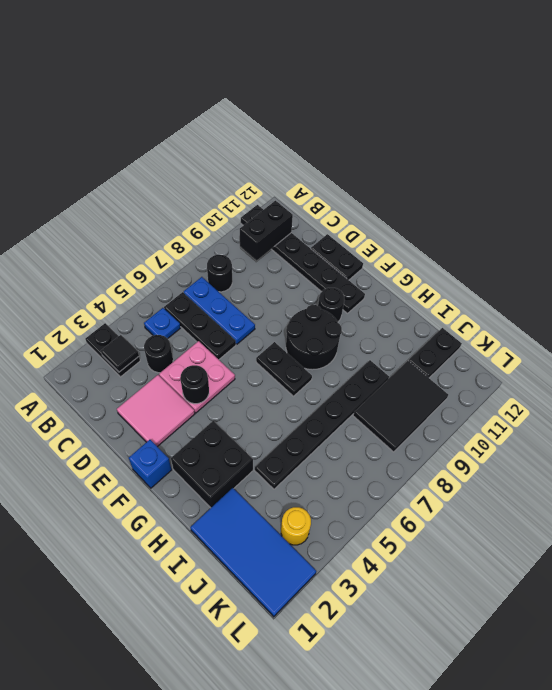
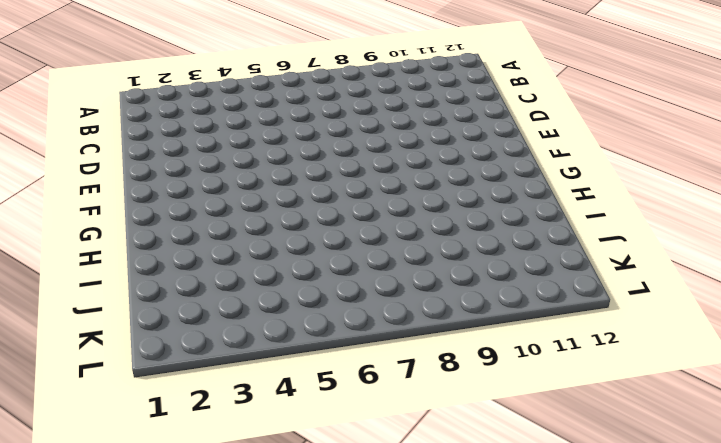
none -> black 1x2 plate [85,323,140,377]
none -> black 1x6 plate [241,205,365,313]
none -> blue 1x1 plate [144,308,180,339]

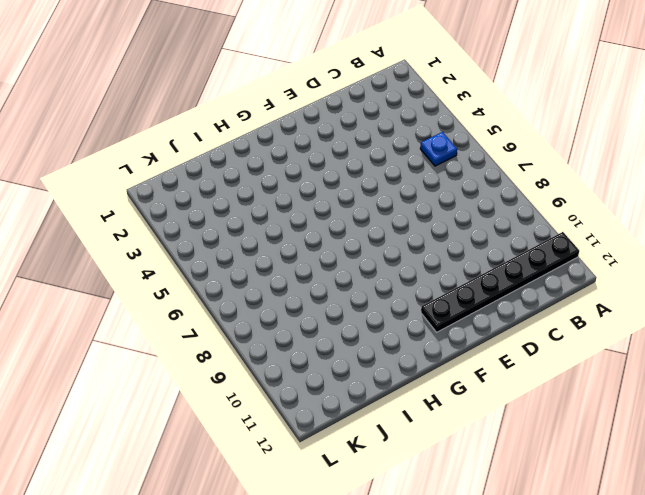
none -> black 1x2 plate [85,323,140,377]
none -> black 1x3 plate [164,292,236,359]
none -> blue 1x3 plate [184,277,255,344]

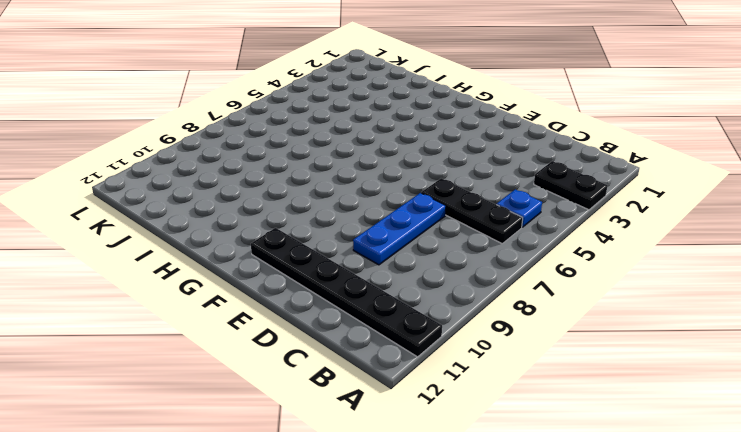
blue 1x3 plate [353,193,446,265] -> blue 1x3 plate turned to [184,277,255,344]
none -> black 1x1 round brick [207,255,232,292]
none -> black 1x1 round brick [144,335,173,373]
none -> pink 2x2 tile [117,375,195,447]

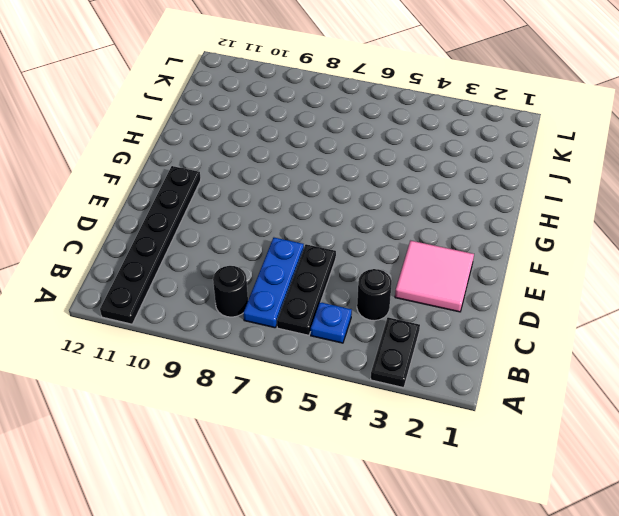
none -> pink 2x2 plate [159,341,235,413]
none -> black 1x2 plate [311,234,363,280]
none -> blue 1x1 brick [129,440,172,488]

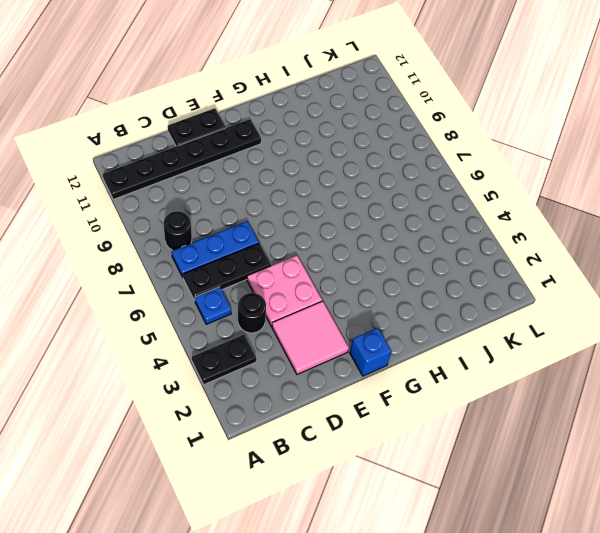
none -> black 1x2 plate [256,342,312,396]
none -> black 2x2 round brick [286,305,342,370]
none -> black 1x1 round brick [318,288,344,322]

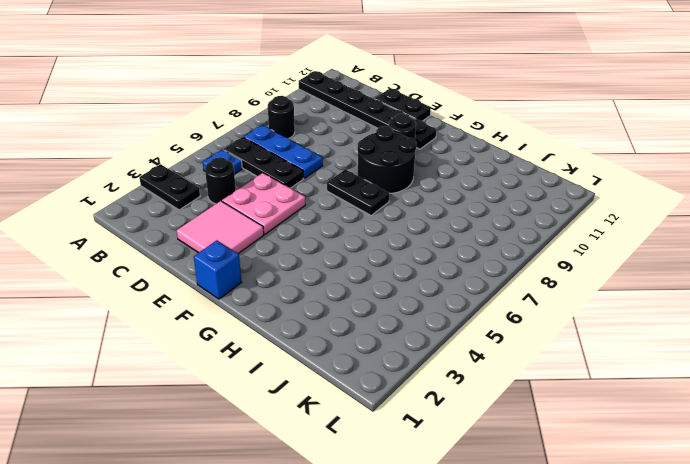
none -> black 2x2 brick [171,421,253,508]
none -> blue 2x4 tile [190,488,316,617]
none -> black 1x6 plate [255,360,389,489]

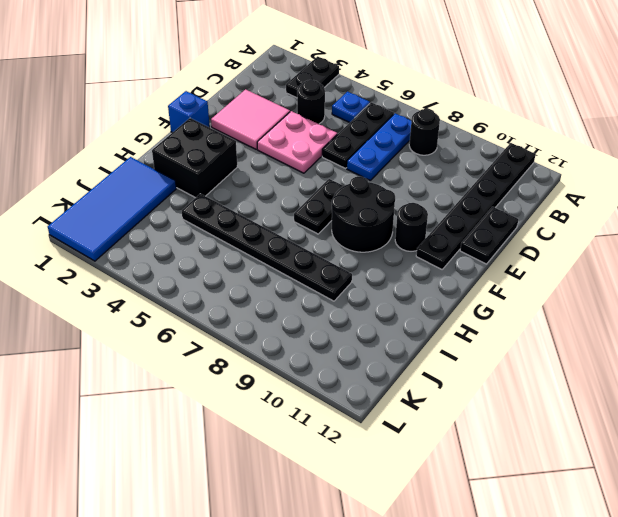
none -> black 2x3 tile [353,361,448,452]
none -> black 1x2 plate [409,328,462,378]
none -> yellow 1x1 round brick [281,507,311,545]

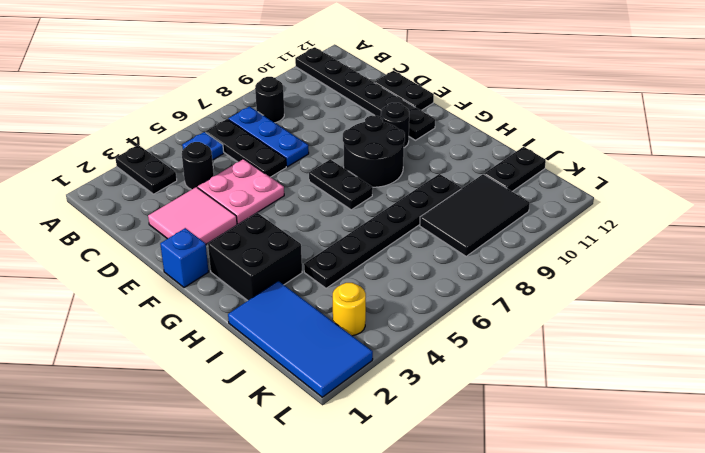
none -> black 1x1 tile [101,335,139,372]
none -> black 1x2 brick [240,201,293,260]
none -> black 1x1 round brick [180,365,209,404]

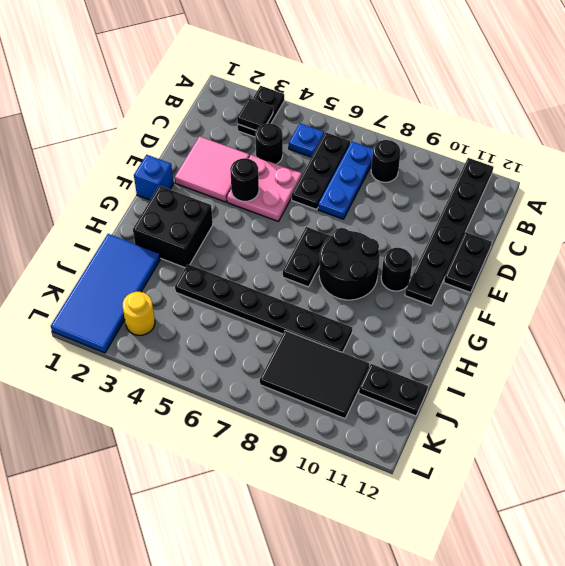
none -> black 1x2 brick [240,201,293,260]

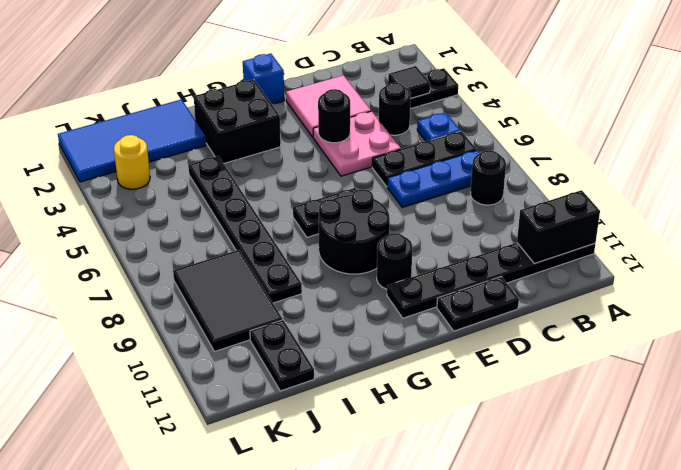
black 1x2 brick [517,190,600,264] -> black 1x2 brick turned to [240,201,293,260]

